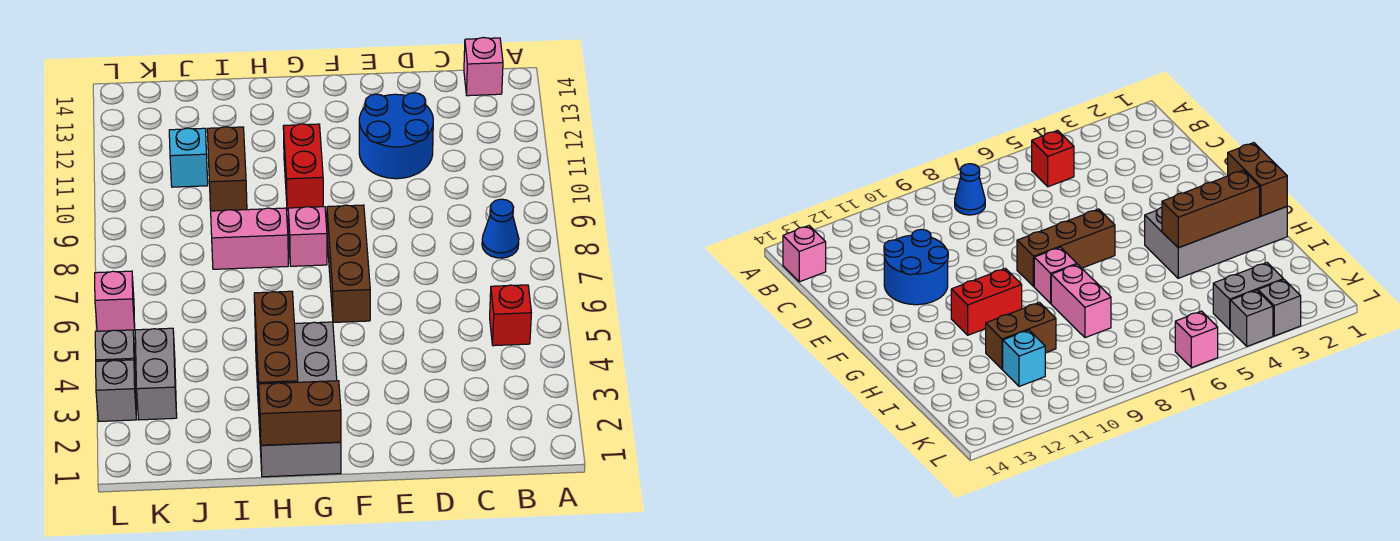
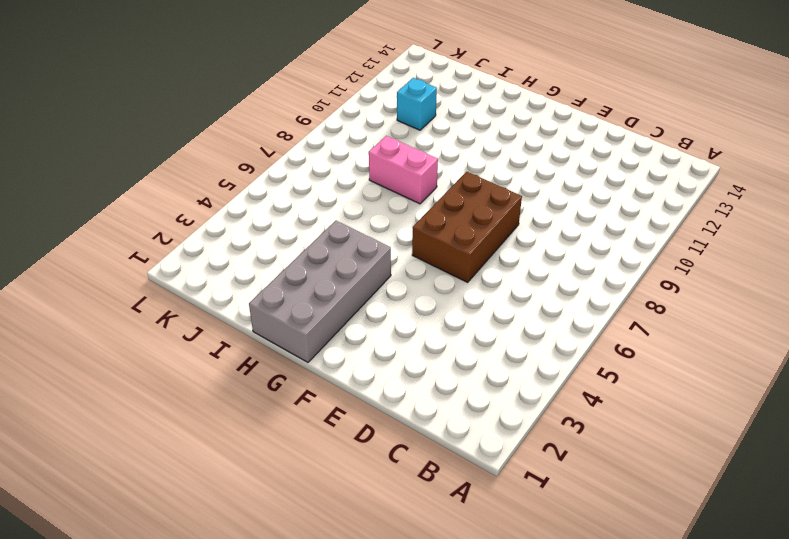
brown 2x3 brick [412,172,522,282] -> brown 1x3 brick [327,205,370,322]
none -> red 1x1 brick [490,285,531,346]
none -> blue 1x1 cone [482,199,519,258]
none -> pink 1x1 brick [464,37,503,96]

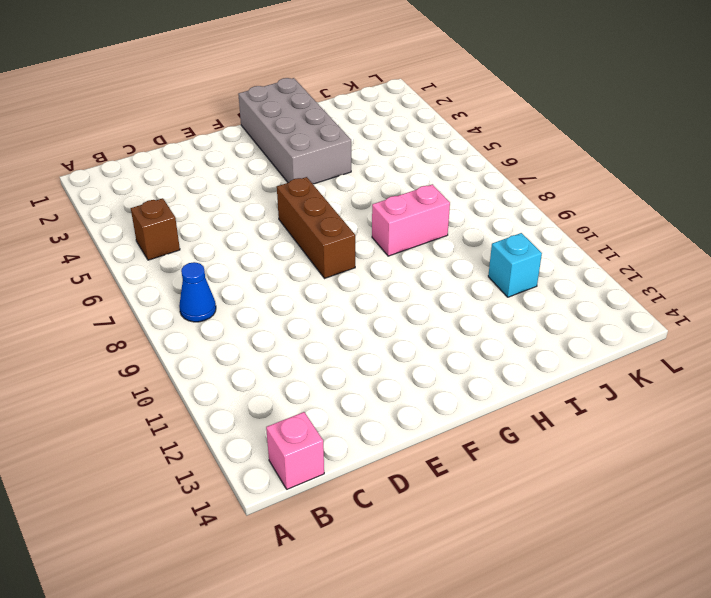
brown 1x1 brick [131,198,180,260] -> red 1x1 brick [490,285,531,346]
none -> blue 2x2 round brick [359,93,433,179]
none -> pink 1x1 brick [288,207,327,266]
none -> red 1x2 brick [283,124,323,210]

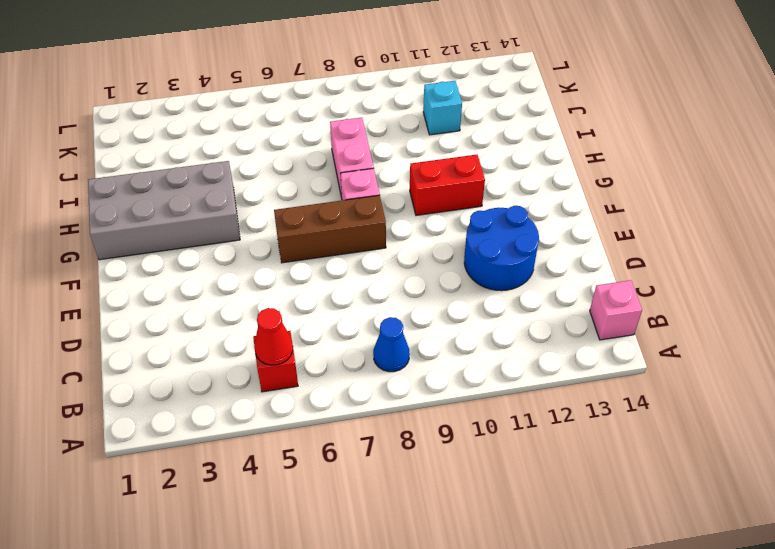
red 1x1 cone [254,308,293,365] -> none
none -> brown 1x2 brick [207,127,247,211]
none -> grey 1x2 brick [135,328,177,420]
none -> grey 1x1 brick [96,360,136,421]

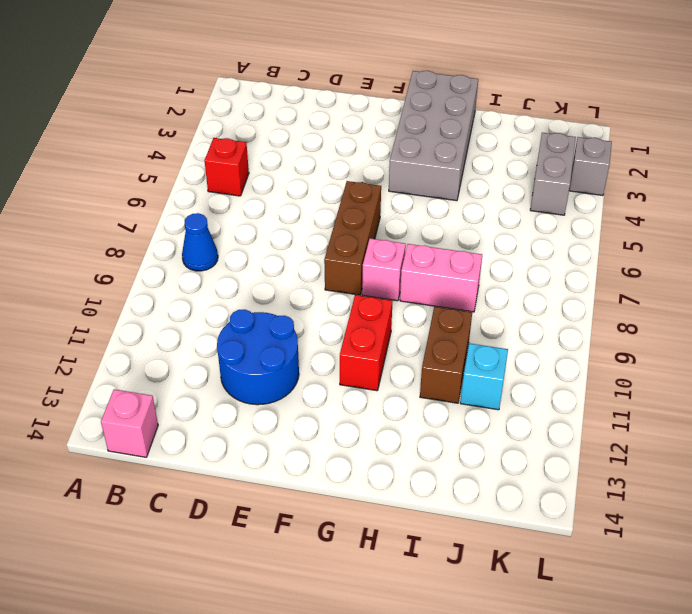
none -> grey 1x1 brick [95,330,136,383]
none -> pink 1x1 brick [95,271,135,331]
none -> brown 1x2 brick [259,381,341,445]

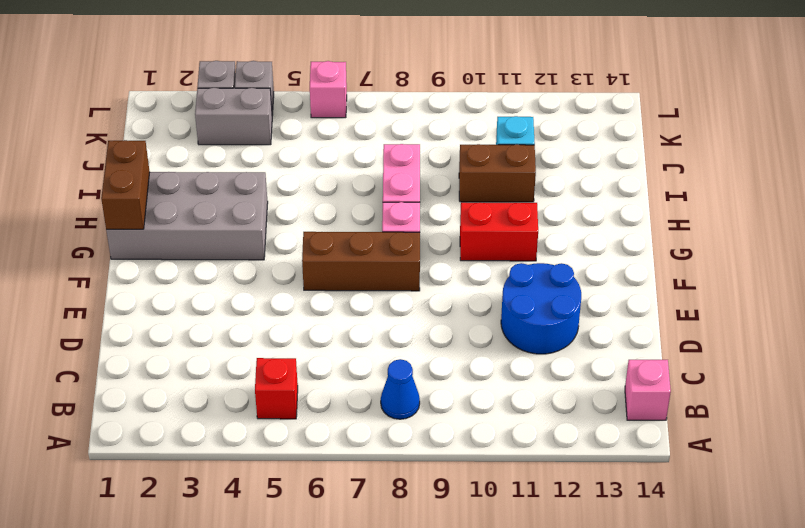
none -> brown 1x3 brick [254,291,298,395]

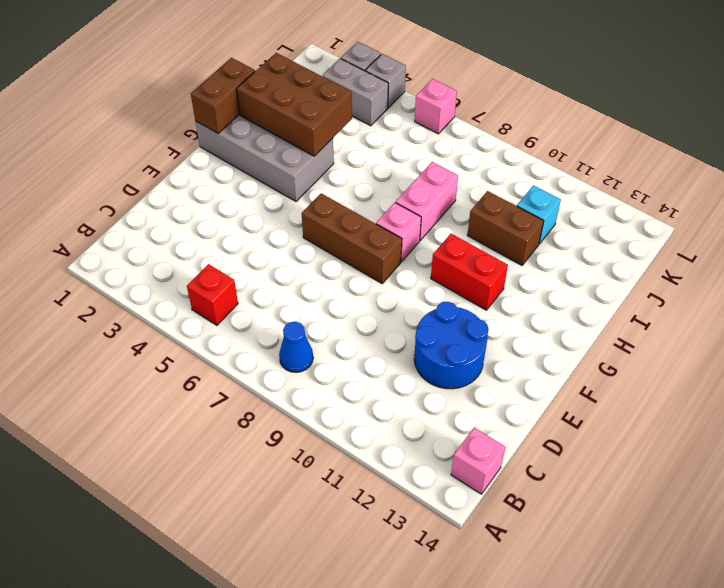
brown 2x3 brick [237,53,352,156] -> brown 1x3 brick [254,291,298,395]

